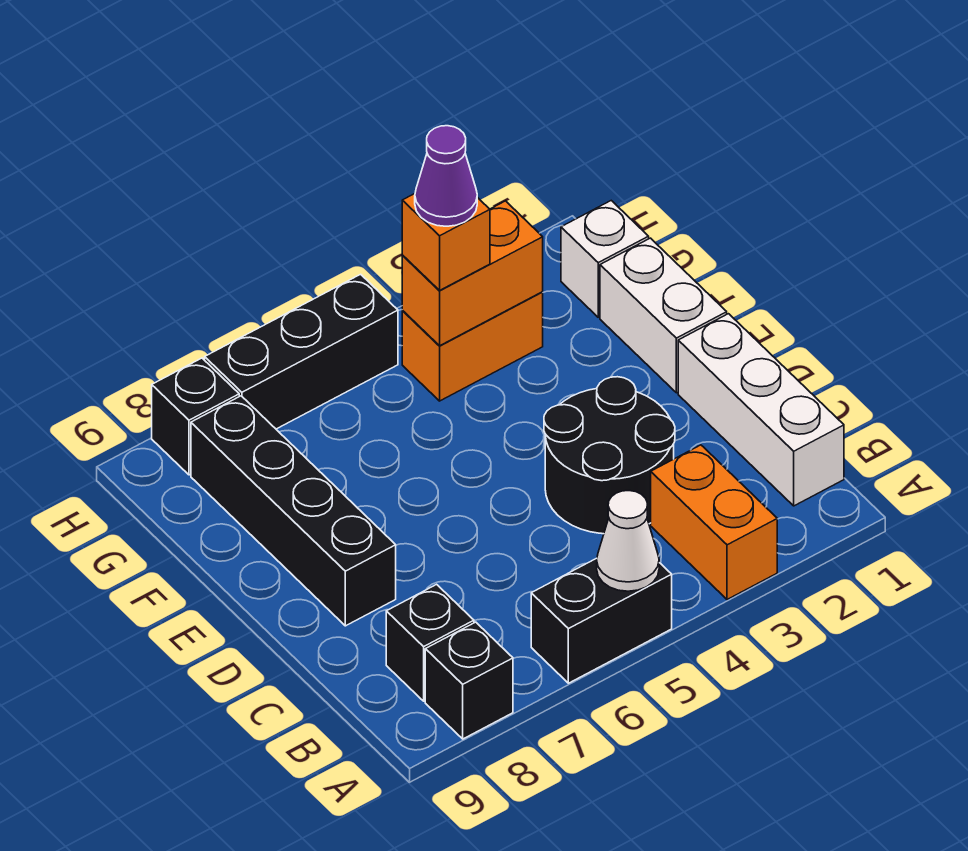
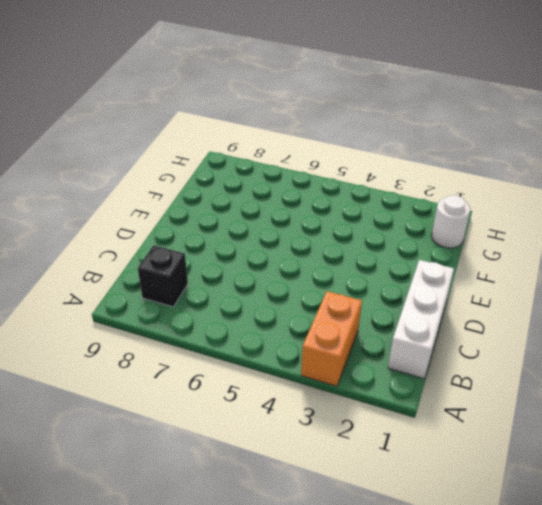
white 1x1 round brick [432,195,470,248] -> white 1x1 brick [561,201,649,317]
none -> black 1x2 brick [531,558,672,683]
none -> black 1x1 brick [425,622,513,739]
none -> black 2x2 round brick [544,377,675,534]

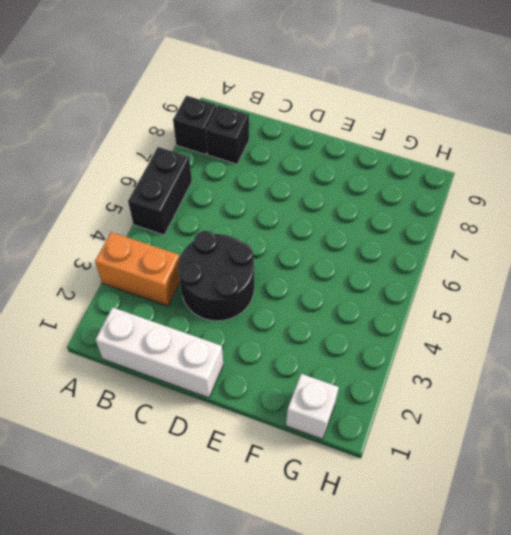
none -> black 1x4 brick [191,396,396,626]
none -> white 1x2 brick [600,238,727,393]
none -> orange 1x2 brick [402,292,543,401]

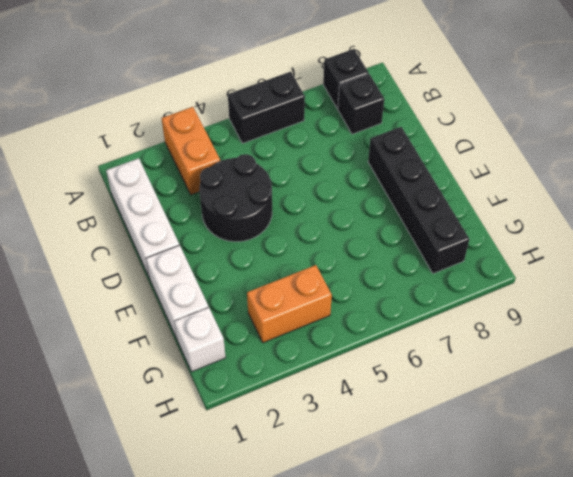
none -> black 1x3 brick [205,274,398,429]
none -> black 1x1 brick [152,358,239,475]
none -> white 1x1 cone [597,491,659,591]

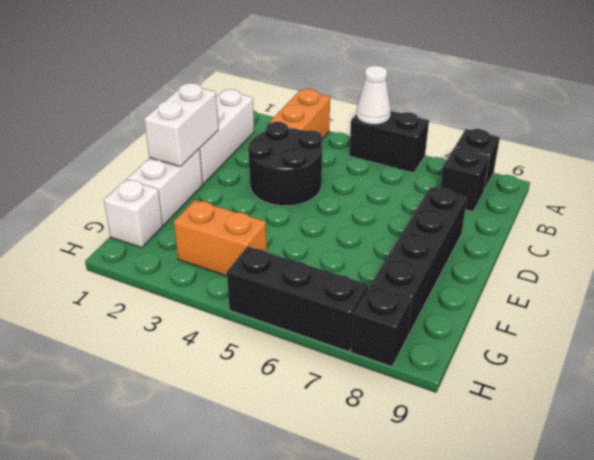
white 1x2 brick [144,83,218,166] -> none
none -> orange 1x2 brick [402,201,543,346]
none -> orange 1x1 brick [402,194,490,290]
none -> purple 1x1 cone [415,126,477,226]

